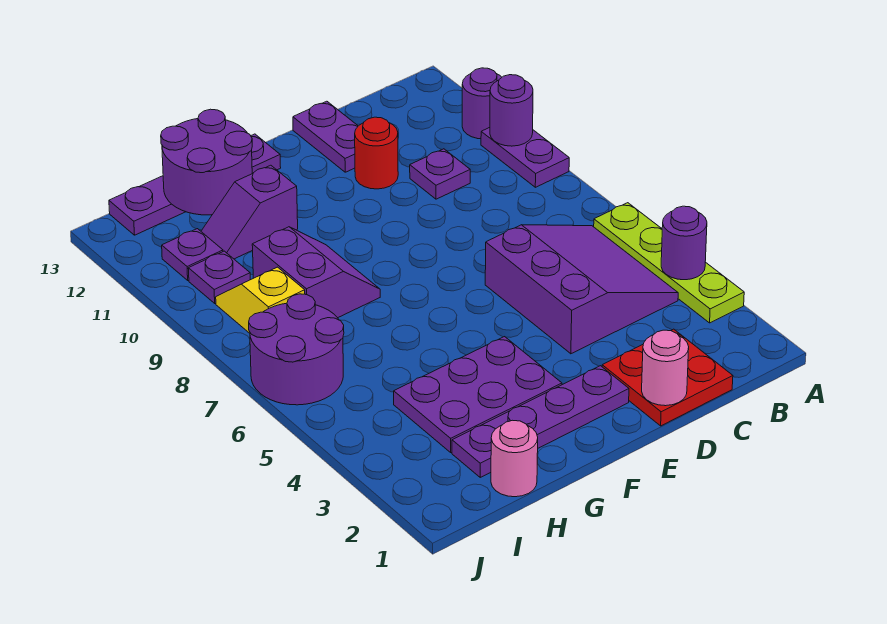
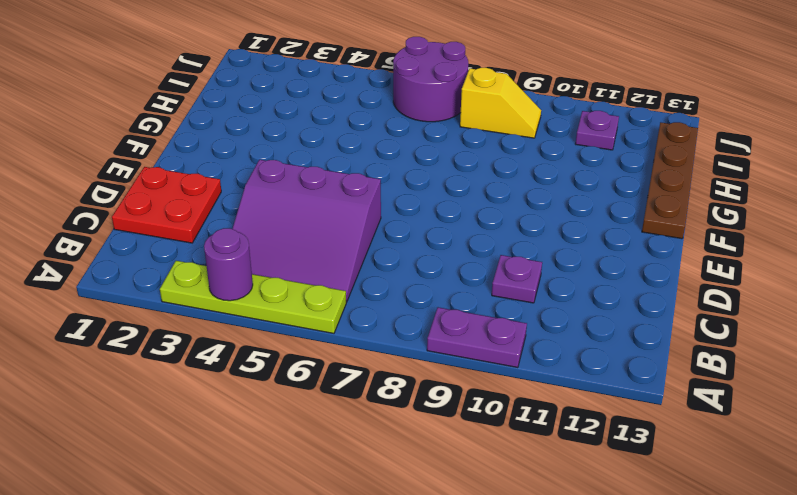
brown 1x4 plate [642,122,698,239] -> purple 1x4 plate [109,134,281,235]
none -> purple 1x1 round brick [462,68,502,139]
none -> red 1x1 round brick [355,117,398,189]
none -> purple 1x2 plate [293,101,358,172]

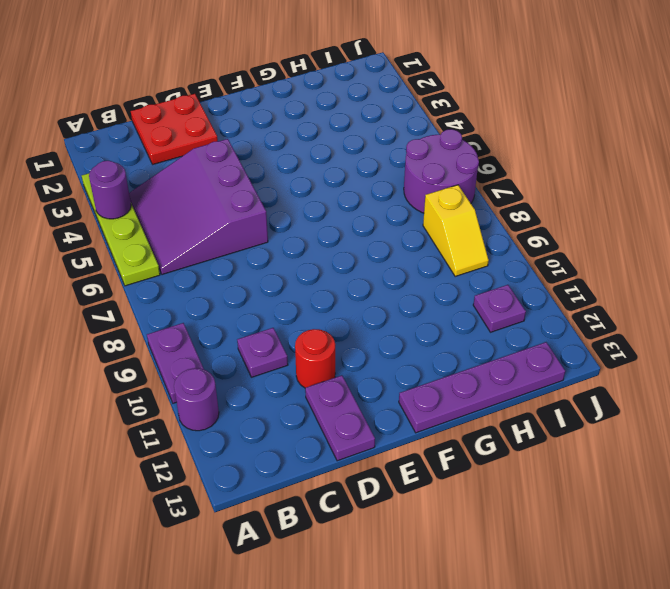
none -> purple 1x4 plate [452,366,629,477]
none -> purple 2x3 plate [394,337,562,452]
none -> purple 2x2 slope [252,227,380,318]

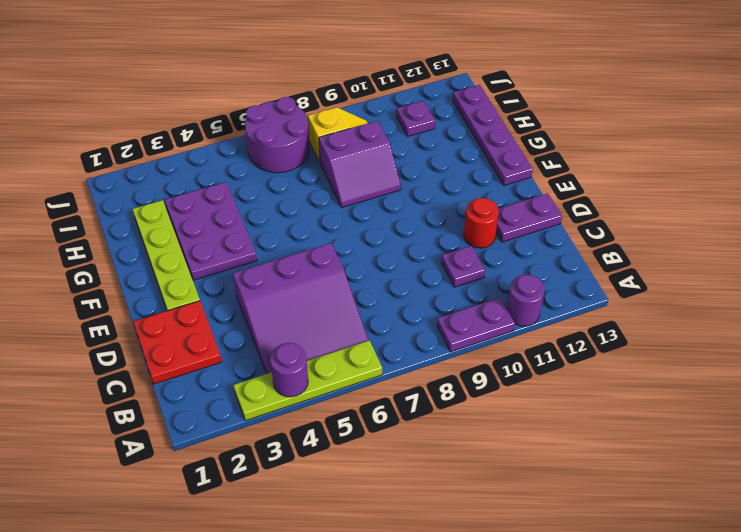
lime 1x4 plate [133,200,200,311] -> purple 1x4 plate [452,366,629,477]
none -> purple 1x2 slope [201,165,298,259]
none -> pink 1x1 round brick [491,420,538,497]
none -> purple 1x1 plate [188,251,250,303]

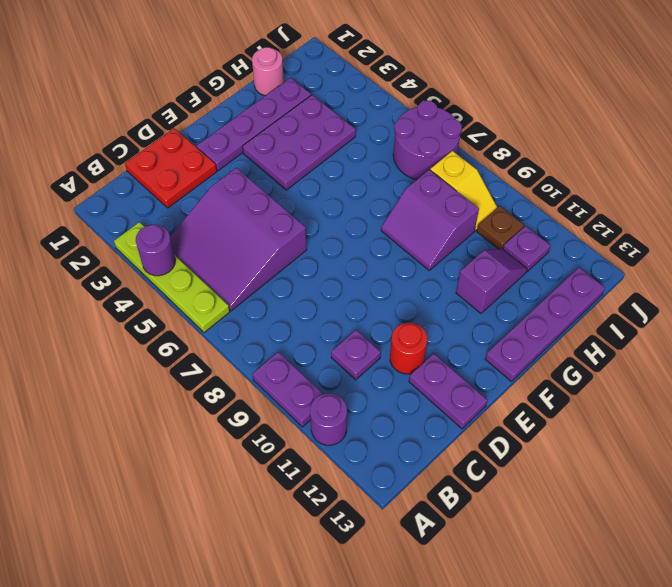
brown 1x1 plate [477,206,524,249] -> purple 1x1 plate [188,251,250,303]
none -> purple 1x1 round brick [490,75,533,146]
none -> pink 1x1 round brick [642,330,689,406]
none -> purple 2x2 round brick [161,109,252,215]

